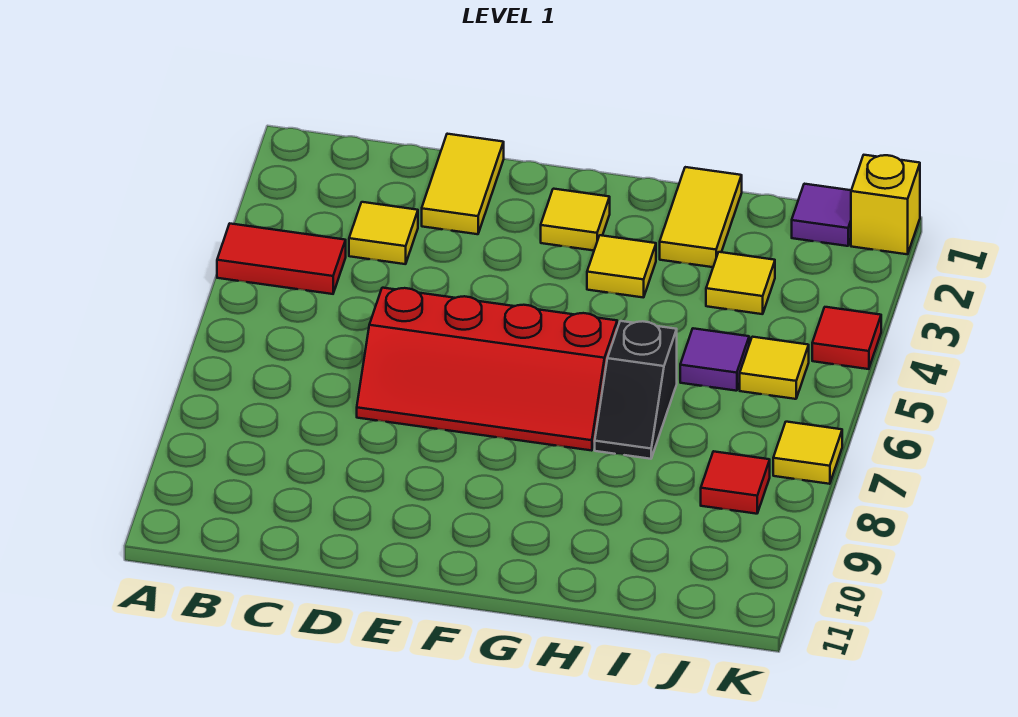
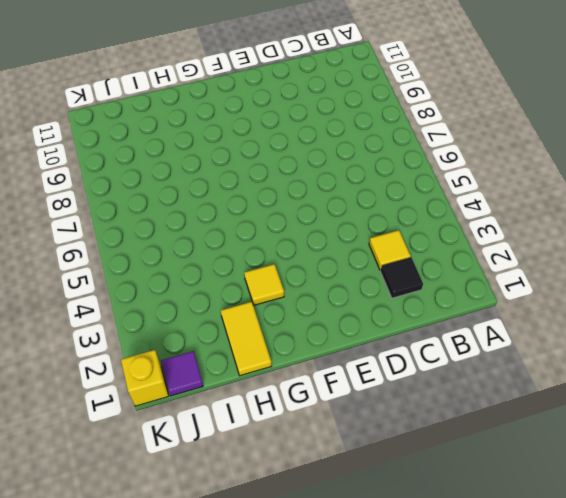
black 1x1 tile [381,257,423,298] -> none
none -> red 1x2 tile [217,224,346,294]
none -> yellow 1x2 tile [422,134,504,234]
none -> red 2x4 slope [357,288,617,451]

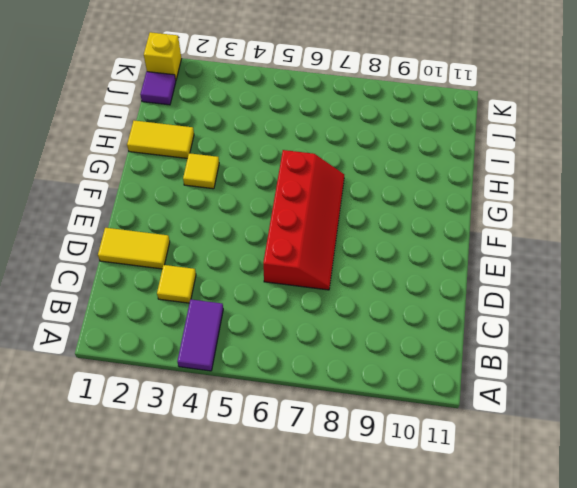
purple 1x2 tile [177,299,223,371] -> red 1x2 tile [217,224,346,294]
none -> yellow 1x1 tile [541,189,610,251]
none -> black 1x2 slope [595,321,677,459]
none -> yellow 1x1 tile [706,252,775,314]

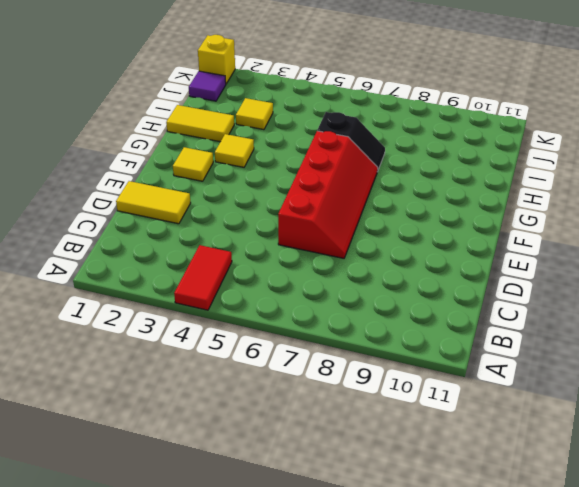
none -> yellow 1x1 tile [349,202,418,264]
none -> purple 1x1 tile [680,328,749,391]
none -> yellow 1x1 tile [740,337,809,399]

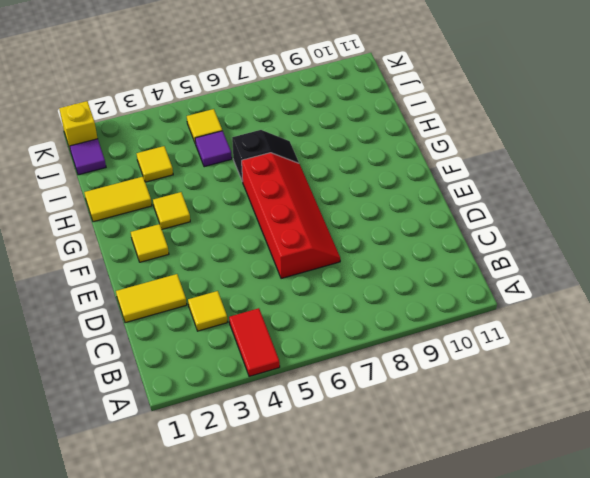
none -> red 1x1 tile [701,451,770,514]
none -> red 1x1 tile [812,307,881,369]
none -> yellow 1x1 tile [773,422,842,484]

